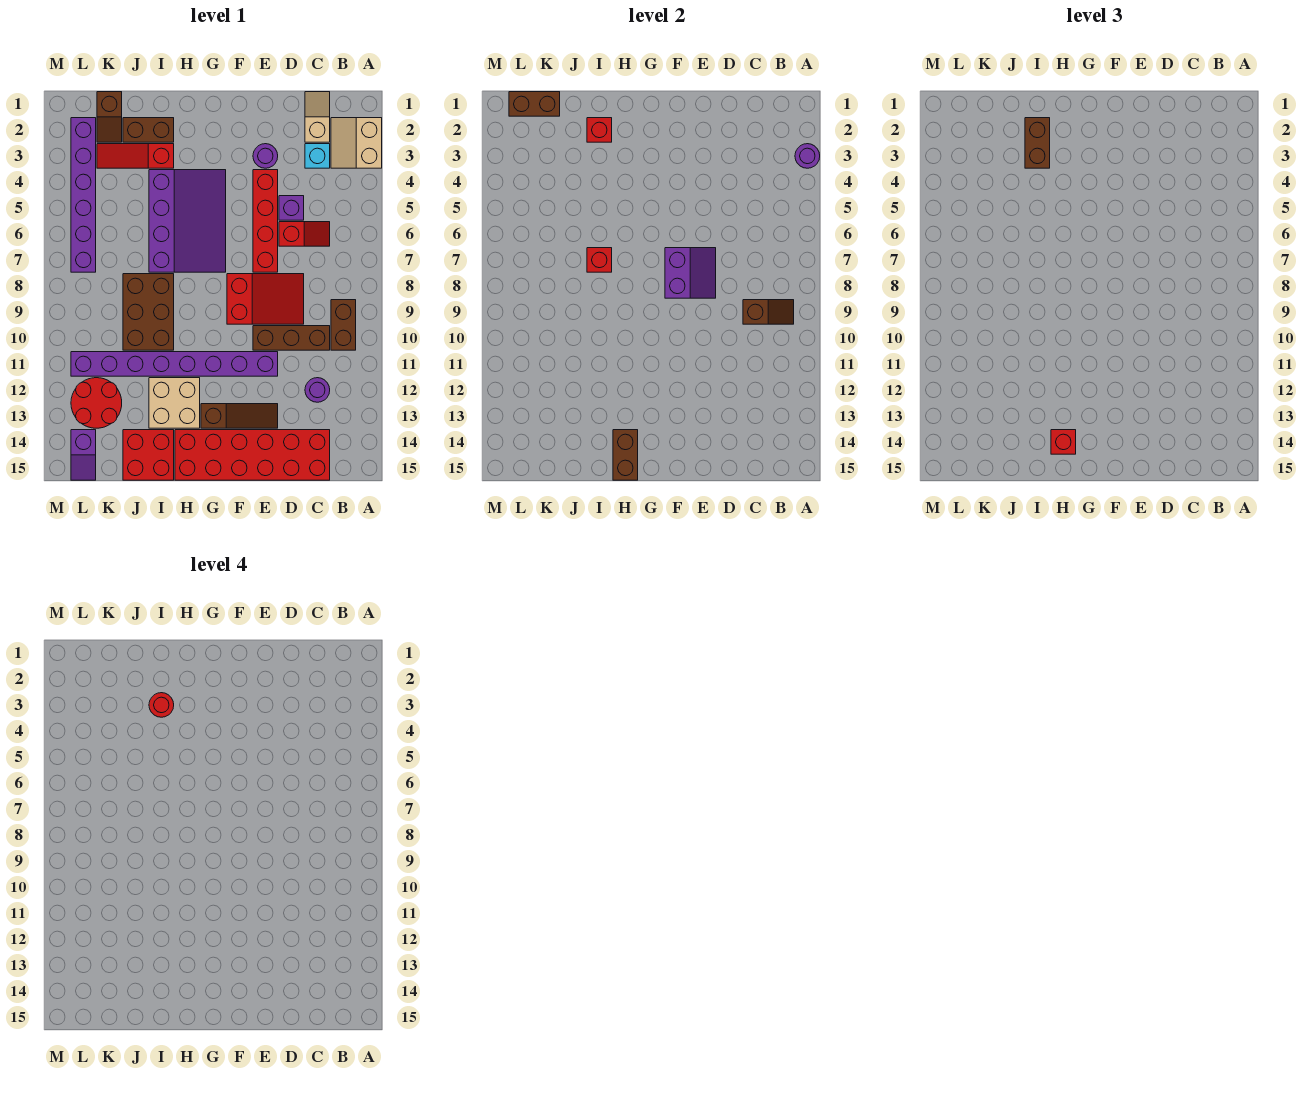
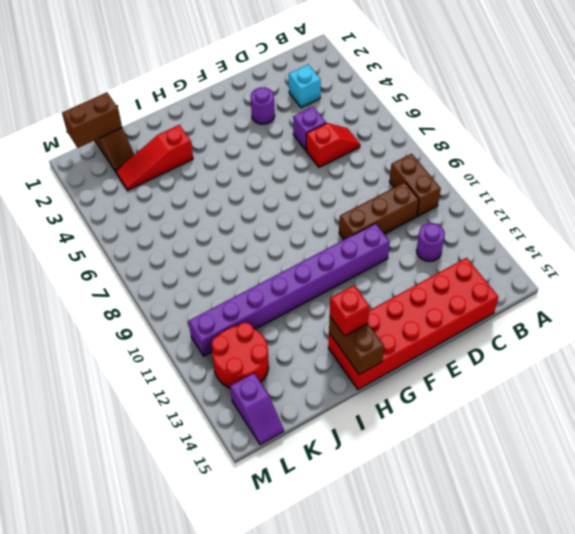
none -> tan 2x2 slope [331,118,382,168]
none -> tan 1x2 slope [305,92,330,142]
none -> red 2x3 slope [227,274,304,324]
none -> red 1x4 brick [253,170,278,272]

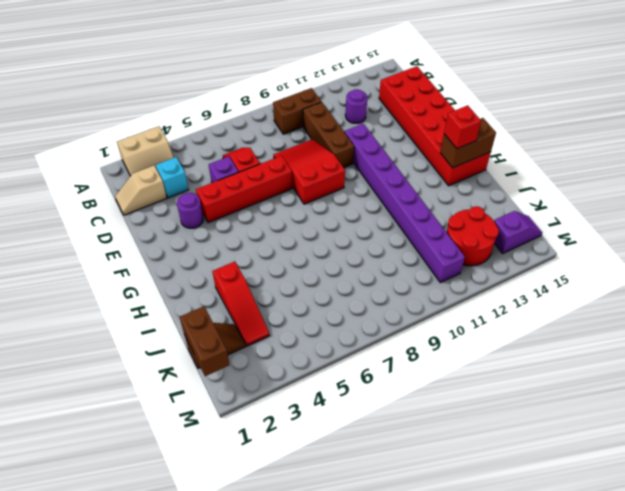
none -> brown 1x3 slope [201,404,278,428]
none -> purple 3x4 slope [149,170,226,272]
none -> tan 2x2 brick [149,378,200,428]
none -> brown 1x2 brick [123,118,174,142]

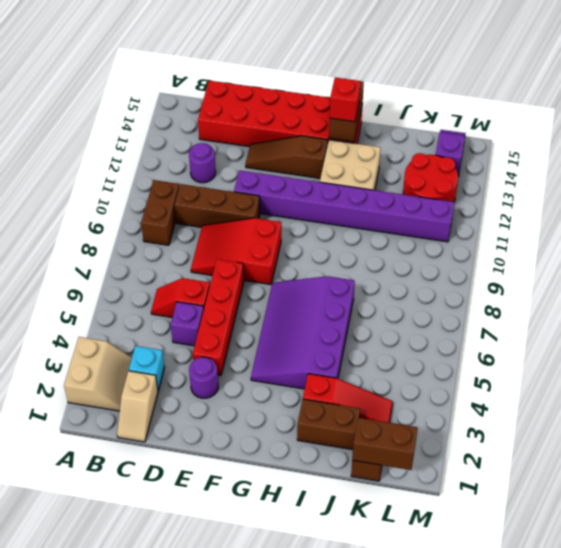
none -> brown 2x3 brick [123,274,174,350]
none -> red 2x2 brick [123,430,174,480]
none -> purple 1x6 brick [71,118,96,272]
none -> purple 1x1 round brick [795,144,820,168]

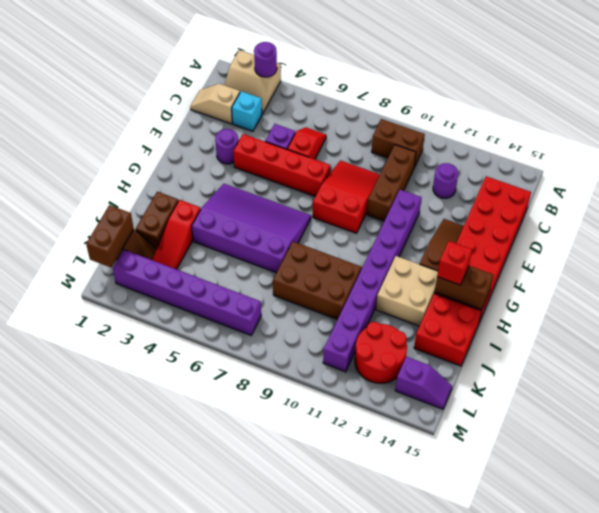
none -> brown 1x2 slope [743,300,794,324]
none -> purple 2x2 slope [665,248,716,298]
none -> red 1x1 brick [587,118,612,142]
none -> red 1x1 brick [587,248,612,272]

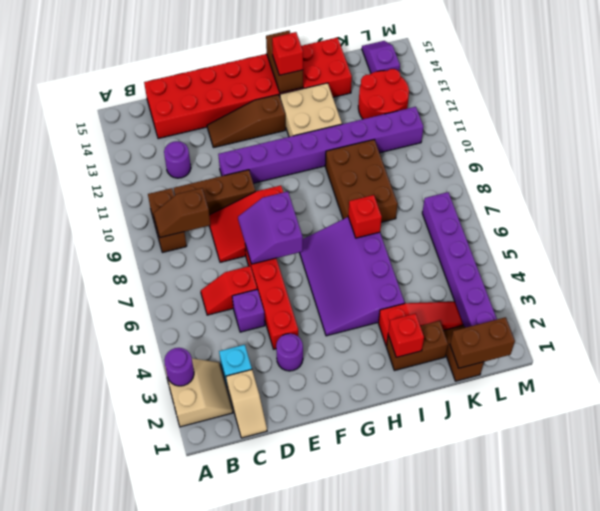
none -> brown 1x2 brick [1025,118,1050,168]
none -> red 1x1 round brick [149,693,174,717]

